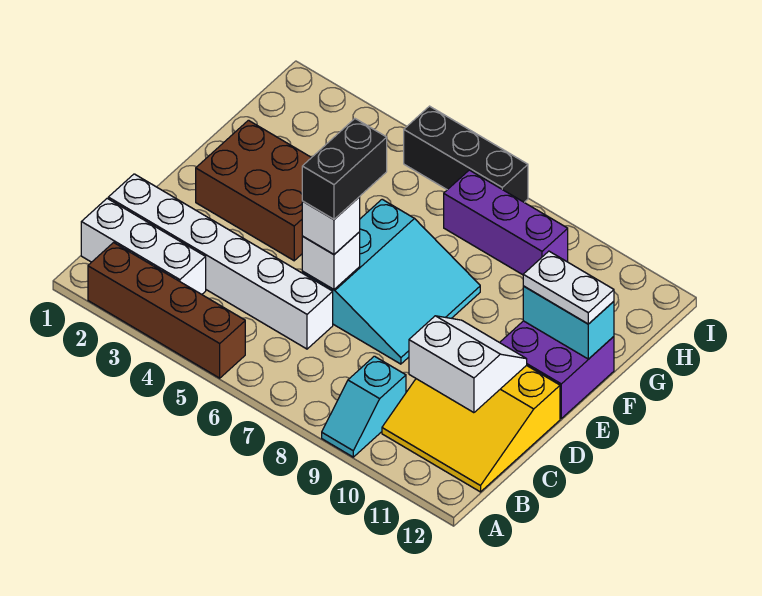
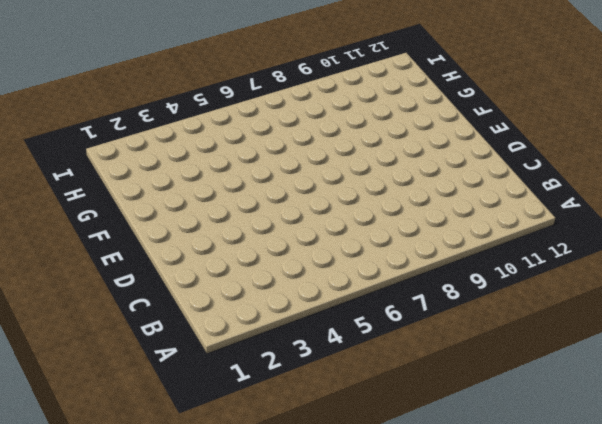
none -> brown 1x4 brick [88,243,245,378]
none -> cyan 1x2 slope [322,356,406,457]
none -> white 1x3 brick [81,198,206,294]

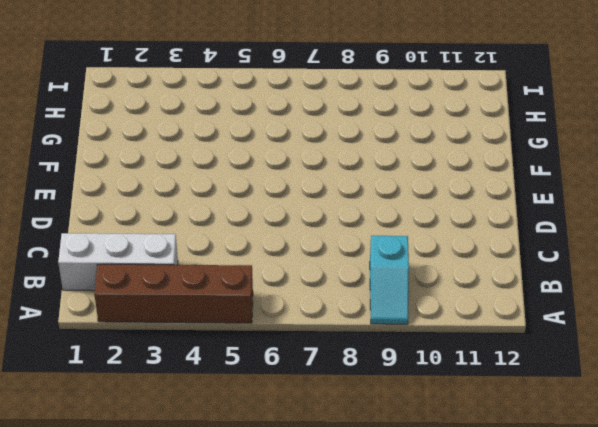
none -> yellow 3x3 slope [382,365,560,492]
none -> white 1x6 brick [108,174,333,349]
none -> cyan 3x3 slope [302,199,480,364]

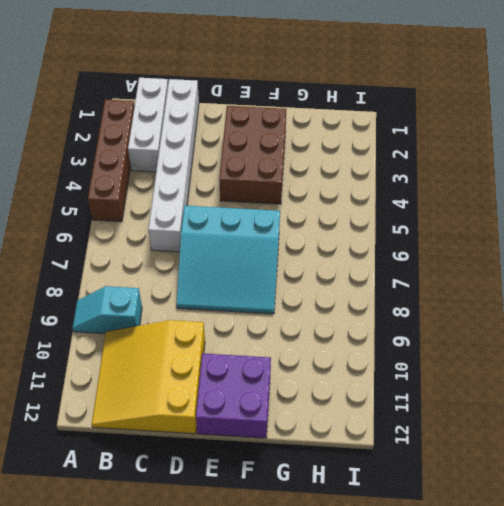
none -> purple 1x3 brick [444,170,568,275]
none -> black 1x3 brick [404,106,528,202]
none -> white 2x2 slope [409,316,527,413]

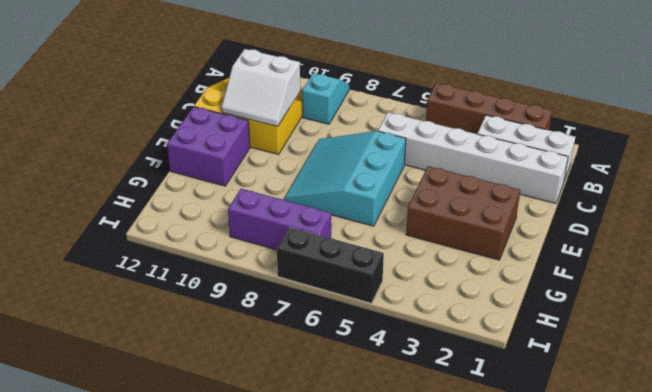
none -> white 1x1 brick [302,232,360,290]
none -> cyan 1x2 brick [523,286,614,359]
none -> white 1x1 brick [302,197,360,254]

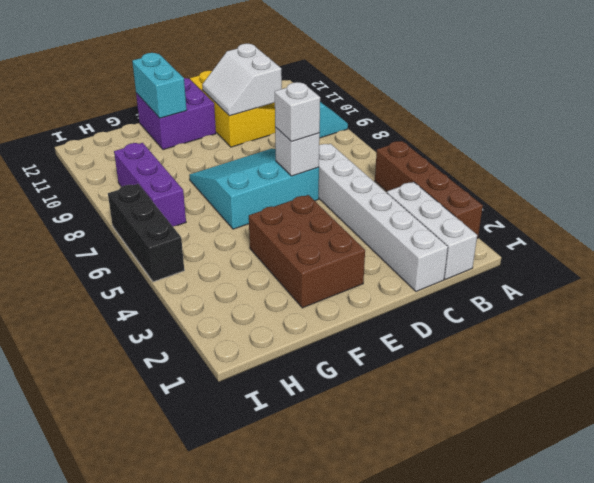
none -> white 1x2 plate [523,251,614,324]
none -> black 1x2 brick [302,119,387,219]

